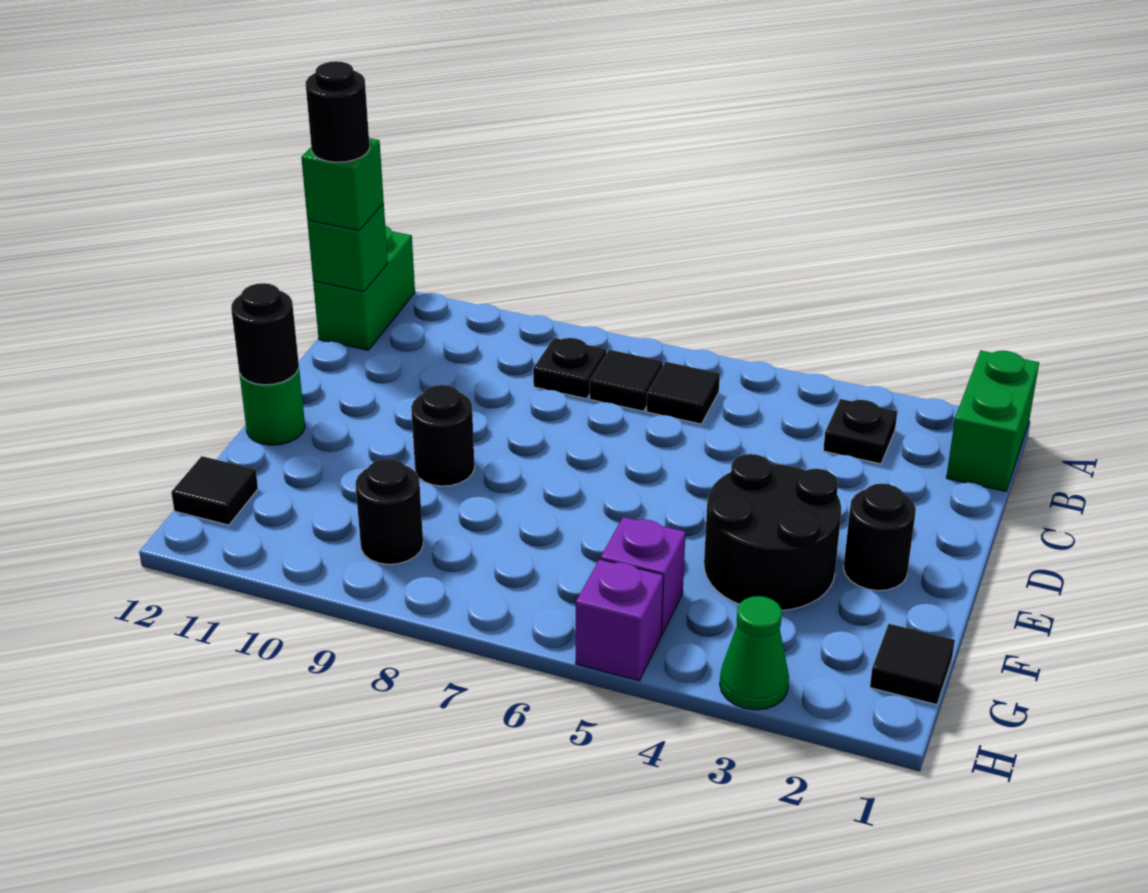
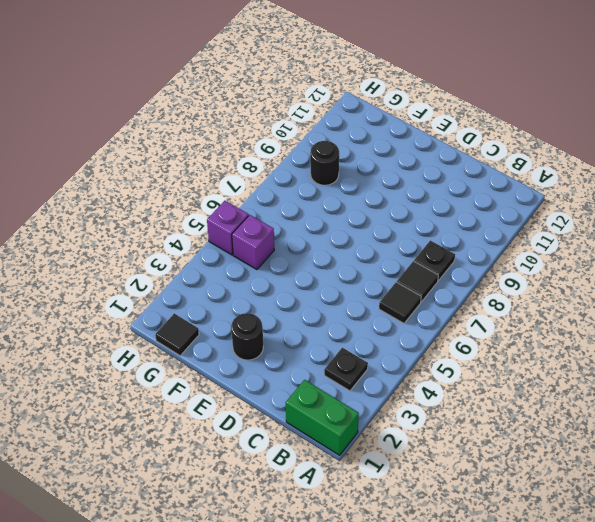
none -> green 1x2 brick [313,226,415,350]
none -> black 2x2 round brick [704,454,841,611]
none -> black 1x1 round brick [411,385,475,486]

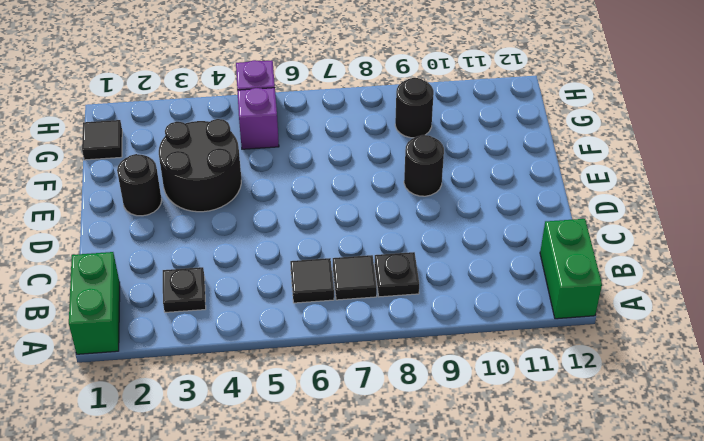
none -> green 1x1 round brick [239,369,305,445]
none -> black 1x1 tile [171,456,258,525]
none -> green 1x1 cone [720,596,789,710]

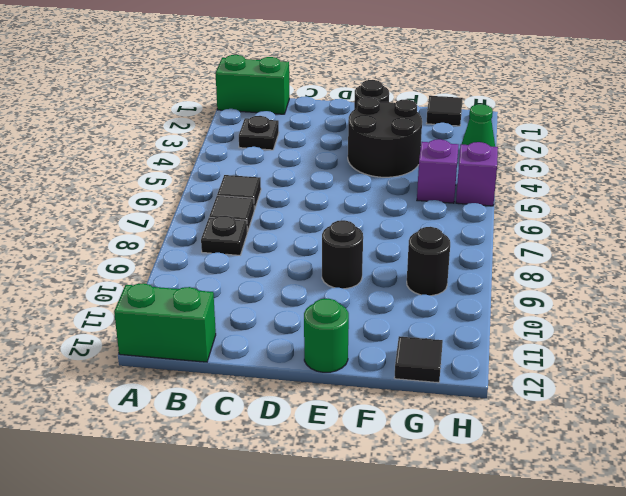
none -> green 1x1 brick [307,204,388,292]
none -> black 1x1 round brick [231,283,299,385]
none -> green 1x1 brick [301,138,384,230]

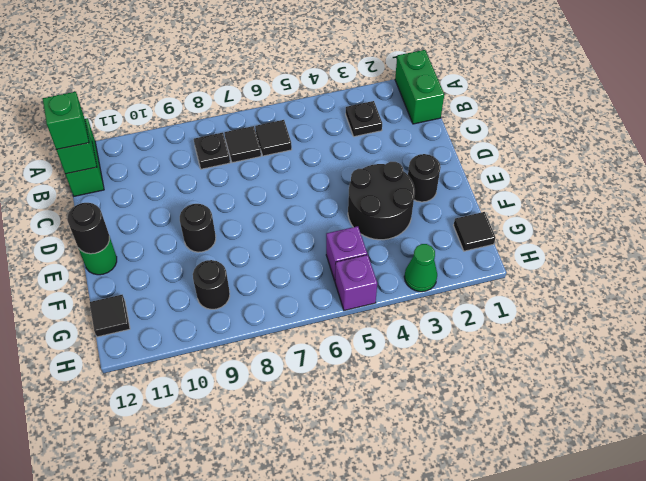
none -> black 1x1 round brick [306,61,370,162]

